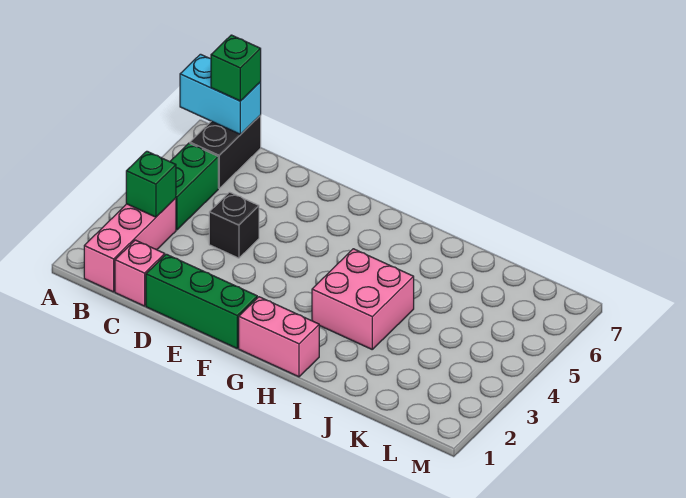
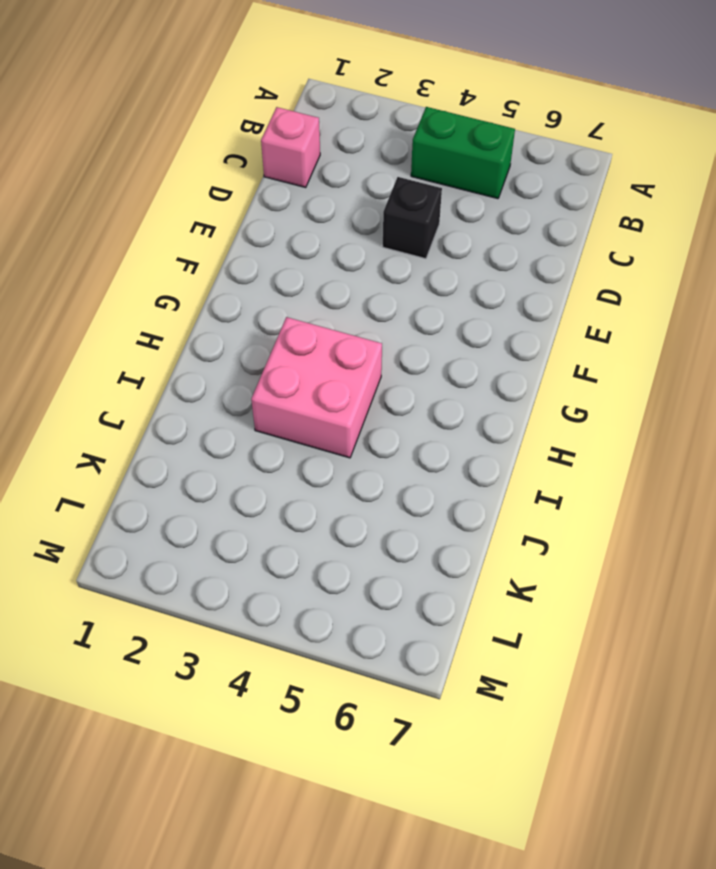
none -> pink 1x3 brick [84,198,176,292]
none -> black 1x2 brick [190,115,261,188]

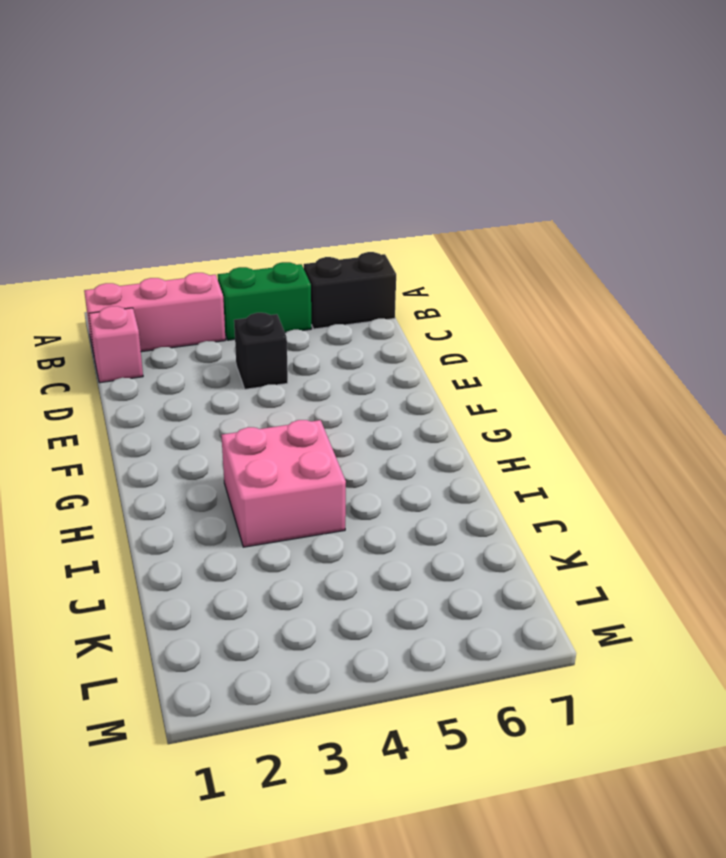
none -> green 1x3 brick [146,254,257,348]
none -> pink 1x2 brick [239,297,319,377]

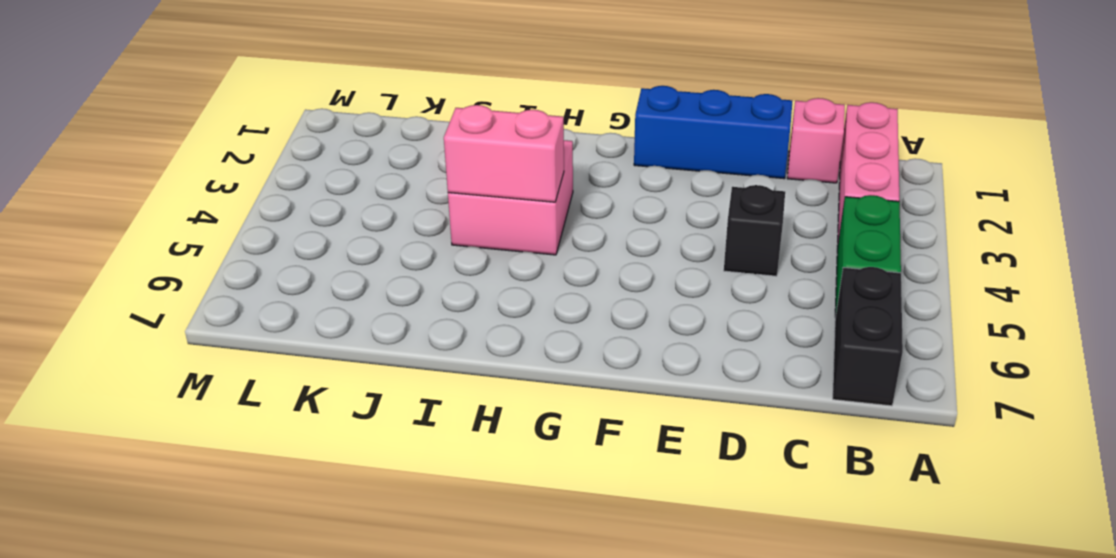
blue 1x3 brick [634,86,792,179] -> green 1x3 brick [146,254,257,348]
pink 1x2 brick [444,105,564,202] -> pink 1x2 brick moved to [239,297,319,377]
none -> cyan 1x2 brick [180,54,261,134]
none -> green 1x1 brick [126,151,176,217]

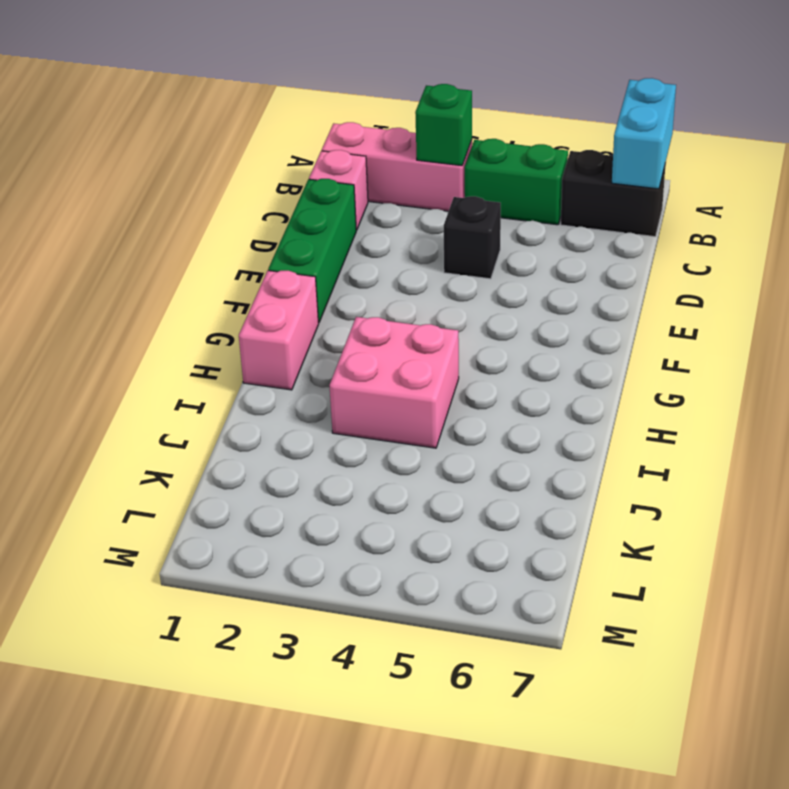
none -> green 1x1 brick [211,35,261,101]

